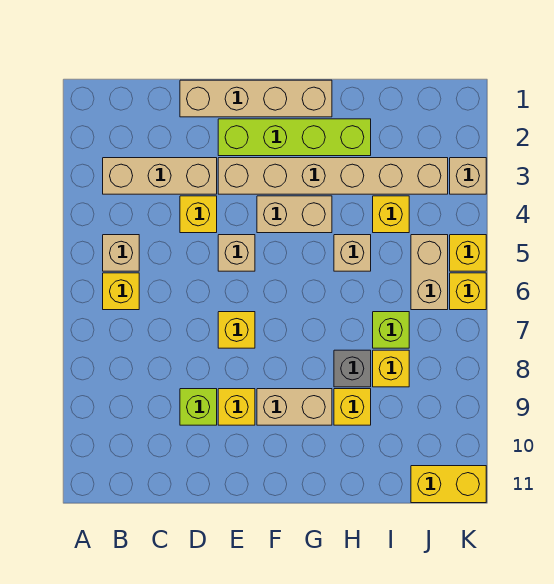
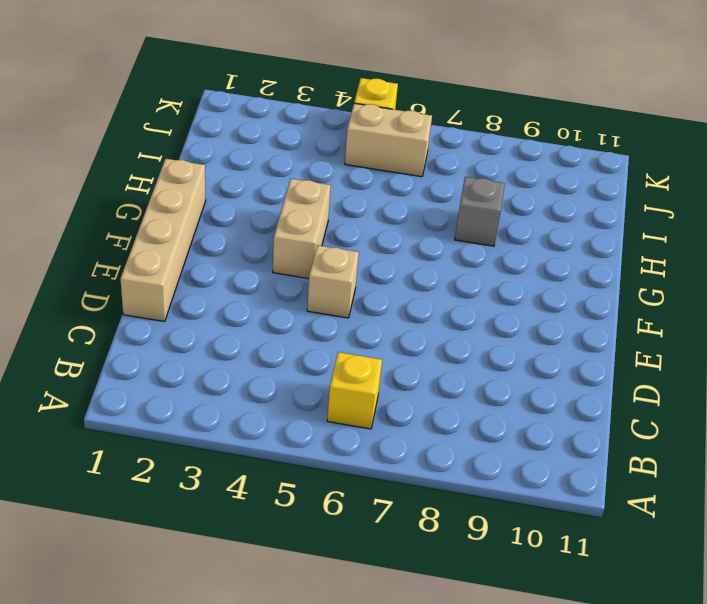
none -> tan 1x3 brick [103,158,217,194]
none -> tan 1x1 brick [103,235,139,271]
none -> yellow 1x1 brick [180,196,217,233]

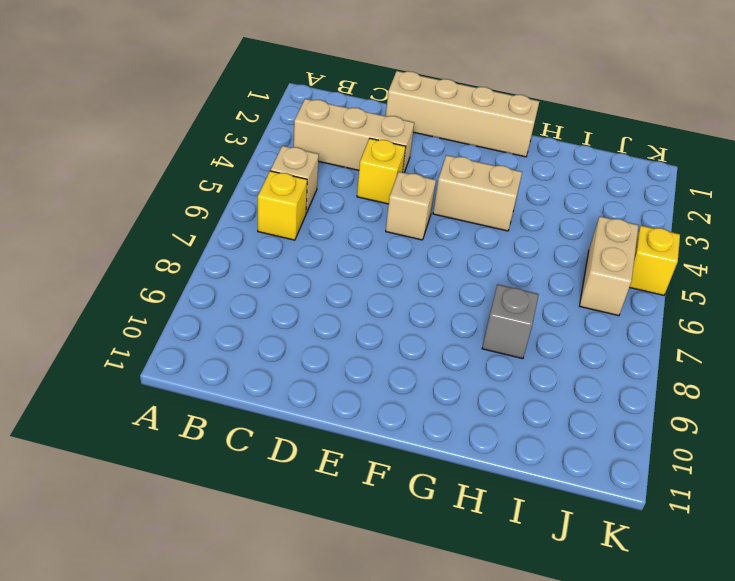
none -> lime 1x1 brick [180,389,217,425]
none -> lime 1x4 brick [218,119,371,156]
none -> tan 1x6 brick [218,158,448,194]

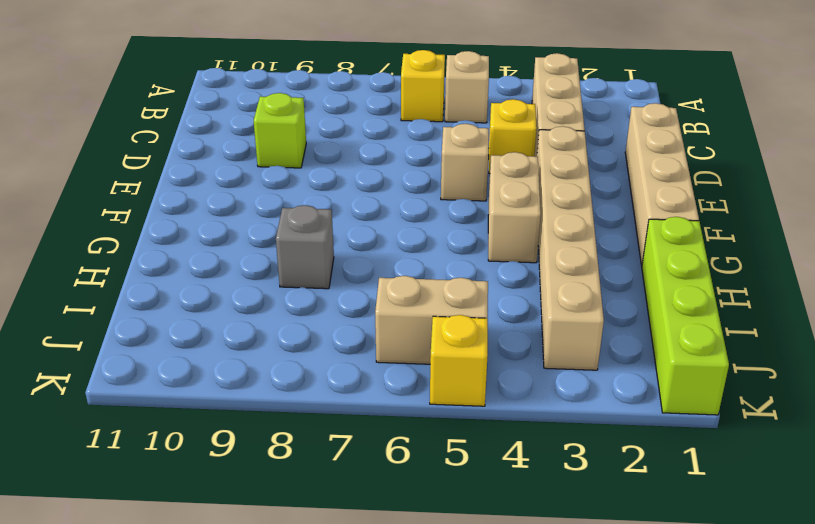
lime 1x4 brick [642,217,729,415] -> lime 1x4 brick moved to [218,119,371,156]
none -> yellow 1x1 brick [218,312,255,348]
none -> yellow 1x1 brick [218,389,255,425]
none -> tan 1x2 brick [257,389,332,425]

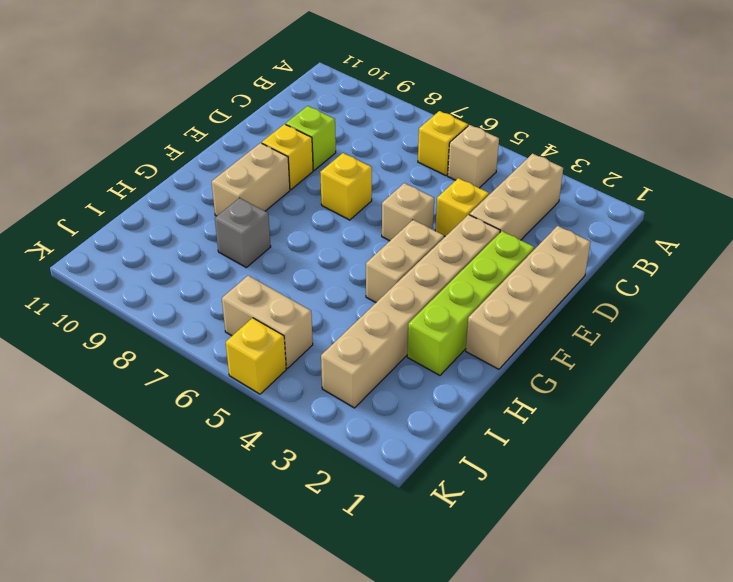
none -> tan 1x1 brick [334,235,371,271]
none -> yellow 1x1 brick [334,389,371,425]
none -> yellow 1x1 brick [373,196,409,233]

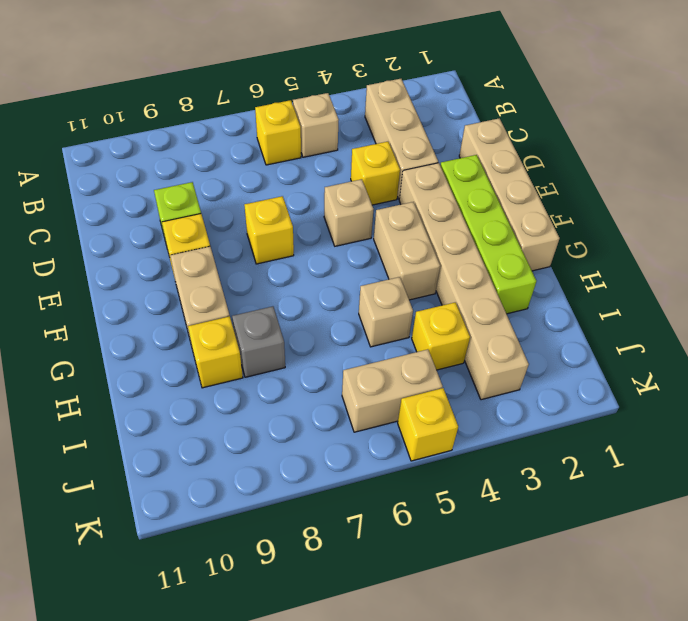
none -> lime 1x1 brick [373,312,409,348]
none -> yellow 1x1 brick [373,350,409,387]
none -> yellow 1x2 brick [411,466,486,503]

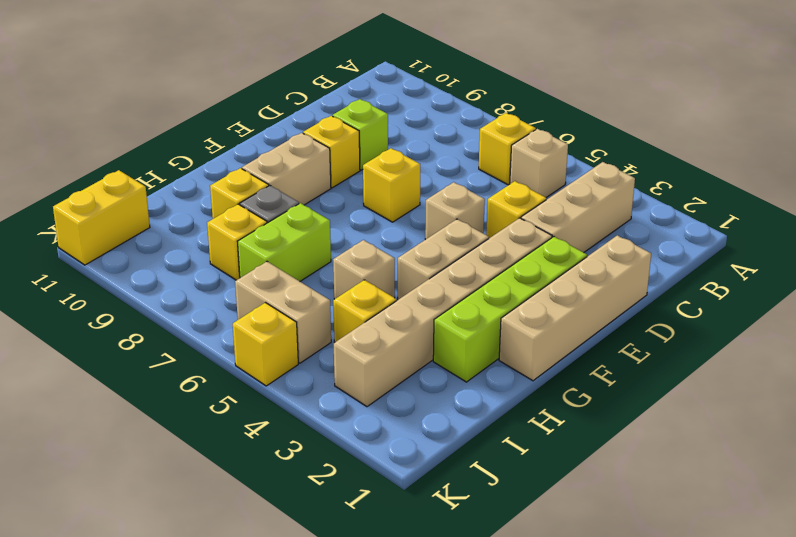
lime 1x2 brick [238,203,331,281] -> lime 1x1 brick [373,312,409,348]
none -> tan 1x1 brick [450,158,486,194]
none -> yellow 1x1 brick [450,273,486,310]

